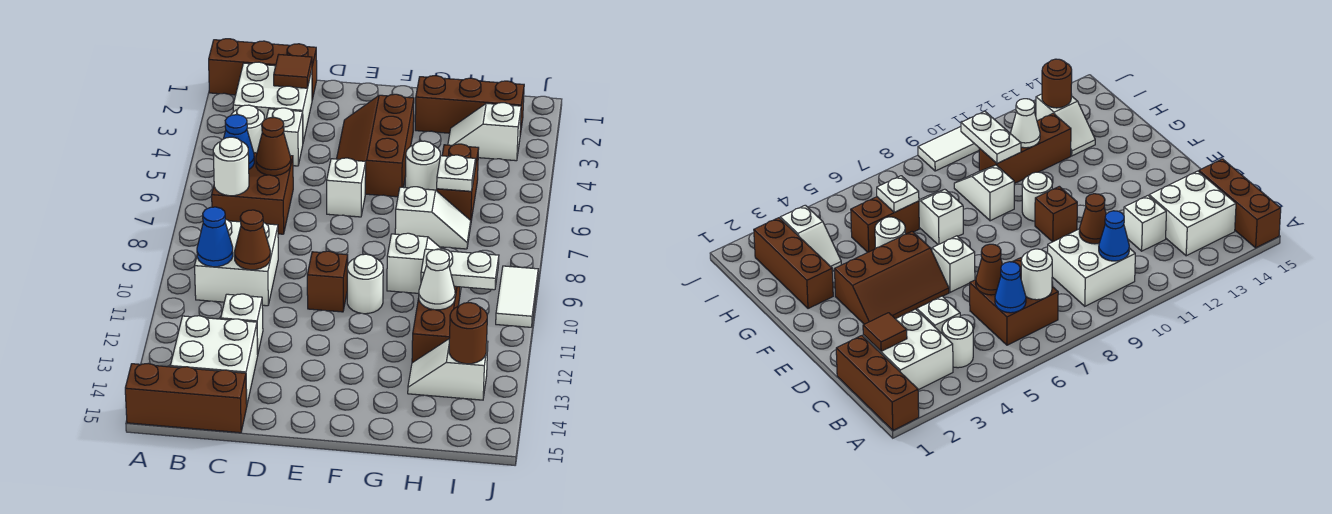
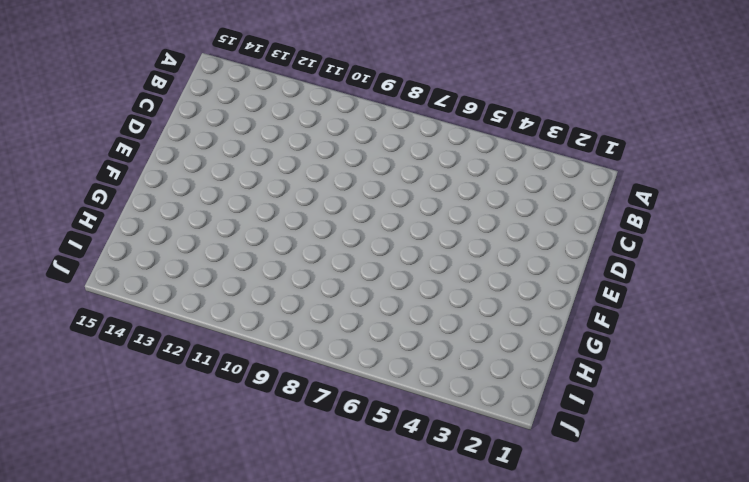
none -> brown 1x3 brick [209,39,317,99]
none -> brown 1x3 brick [125,363,247,433]
none -> white 2x2 brick [233,62,312,142]
none -> white 1x1 round brick [231,105,265,153]

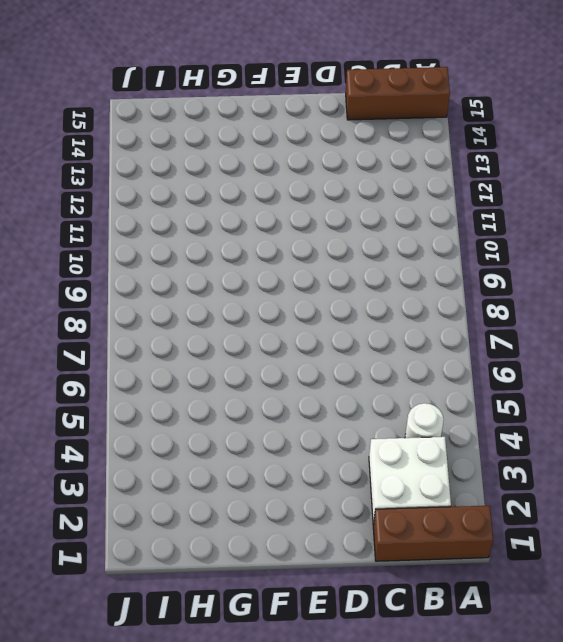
none -> brown 2x2 brick [212,153,293,234]
none -> white 2x2 brick [195,219,278,306]
none -> white 2x2 brick [170,316,258,404]
none -> white 1x1 brick [266,108,303,166]

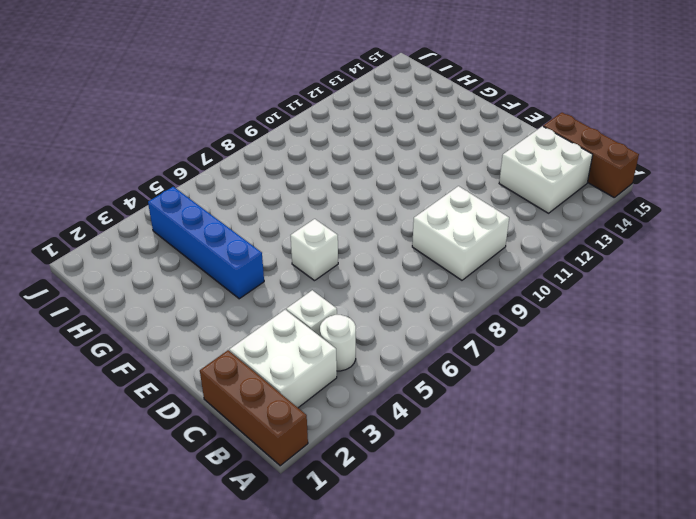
blue 1x4 brick [148,187,264,299] -> brown 2x3 slope [337,94,414,197]
none -> brown 2x2 brick [212,153,293,234]
none -> white 1x1 brick [221,294,263,354]
none -> brown 1x1 brick [307,251,348,312]
none -> white 1x1 round brick [347,254,383,314]

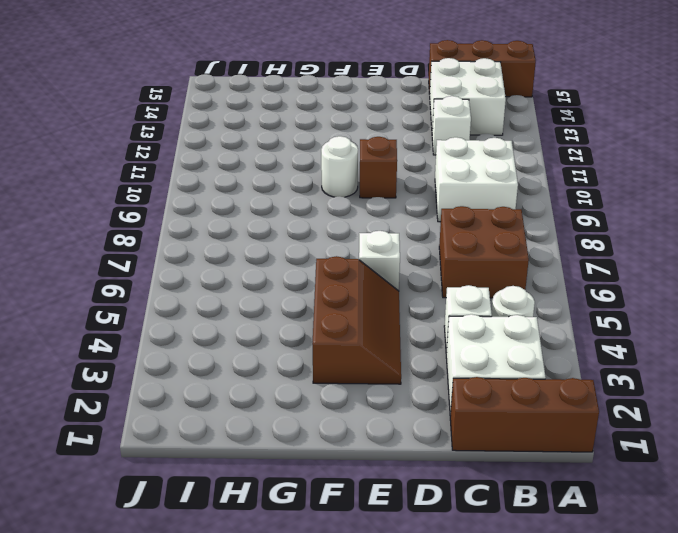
none -> brown 1x3 brick [415,76,524,135]
none -> white 1x1 round brick [405,141,440,191]
none -> white 1x2 slope [395,187,471,249]
none -> white 1x2 slope [387,233,461,293]

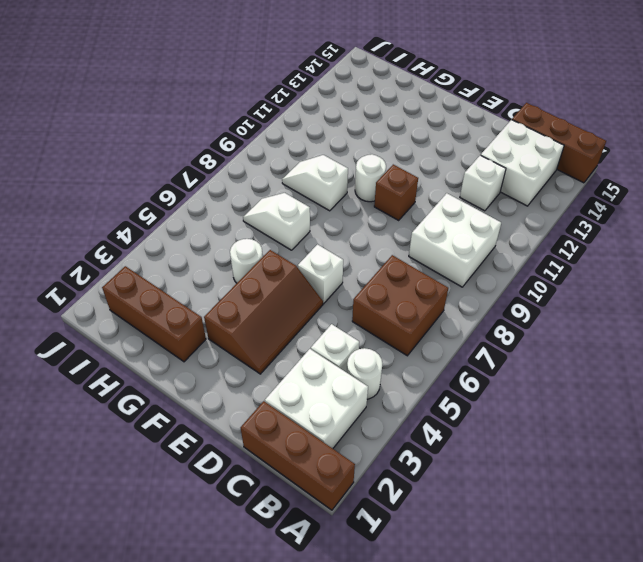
none -> white 1x2 slope [448,103,521,161]
none -> brown 1x2 brick [437,144,479,220]
none -> brown 1x3 brick [412,286,460,363]
none -> white 1x2 slope [408,339,488,400]

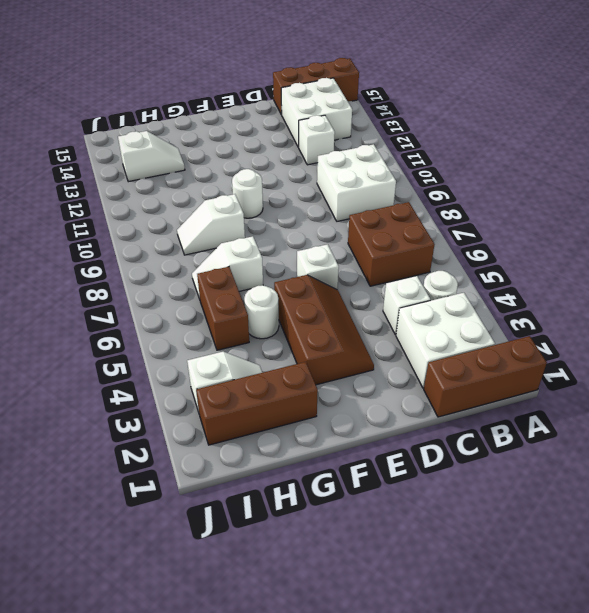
none -> brown 1x1 brick [307,251,348,312]
none -> brown 1x3 brick [412,286,460,363]
none -> white 1x2 tile [496,266,538,327]
none -> blue 1x1 cone [224,115,254,169]

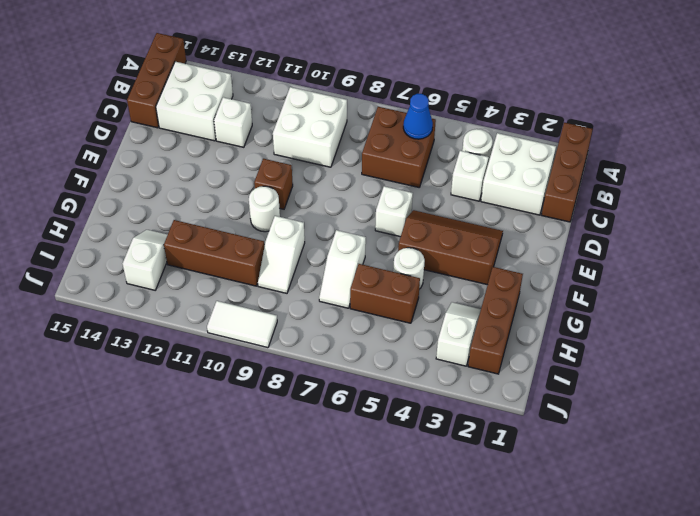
none -> white 1x1 round brick [213,137,249,196]
none -> blue 1x1 cone [197,207,233,267]
none -> brown 1x1 tile [274,55,312,88]
none -> brown 1x1 cone [256,117,291,176]

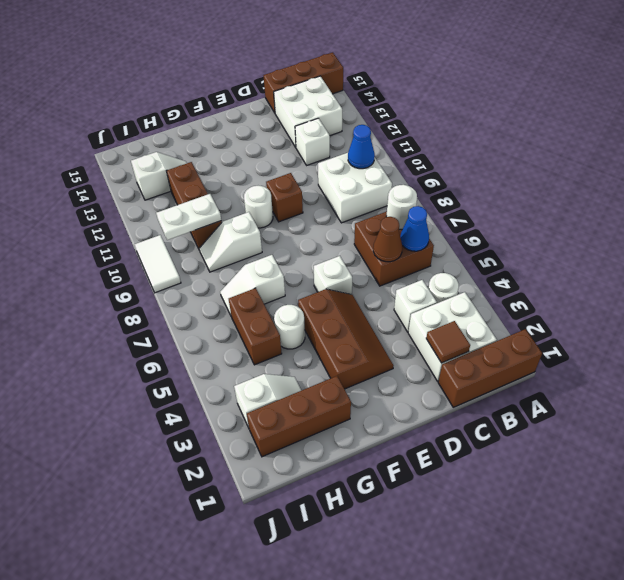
none -> brown 1x1 cone [235,210,270,270]
none -> white 1x1 plate [437,155,475,191]
none -> white 1x1 cone [419,250,455,310]
none -> brown 1x1 round brick [449,303,487,364]

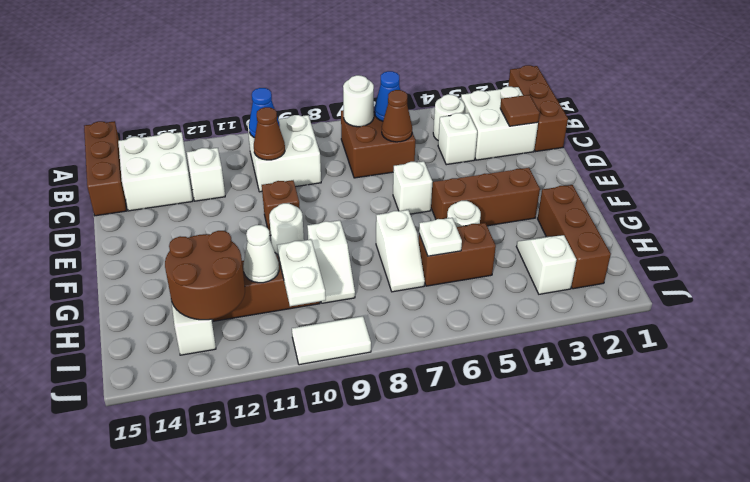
brown 2x2 round brick [165,231,245,320] -> brown 1x1 round brick [449,303,487,364]

